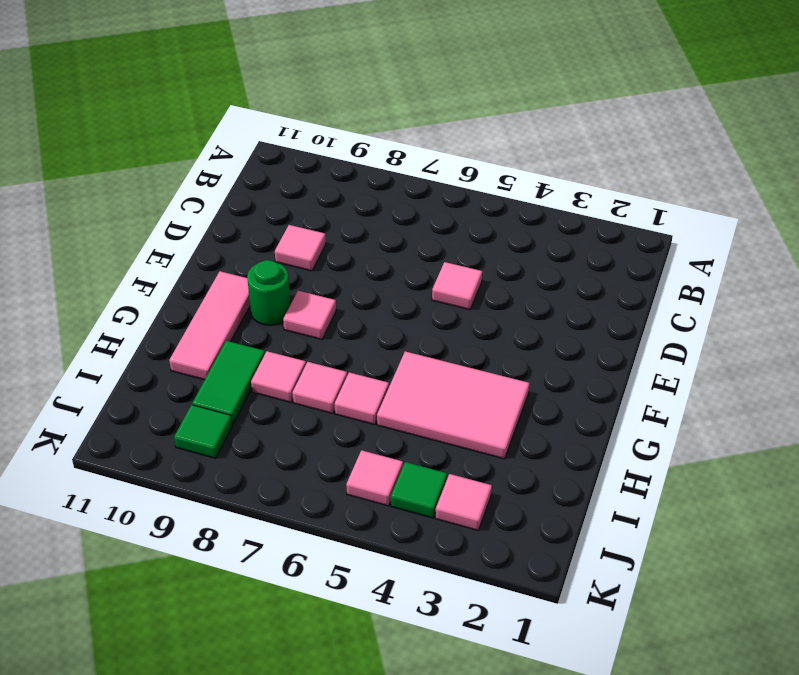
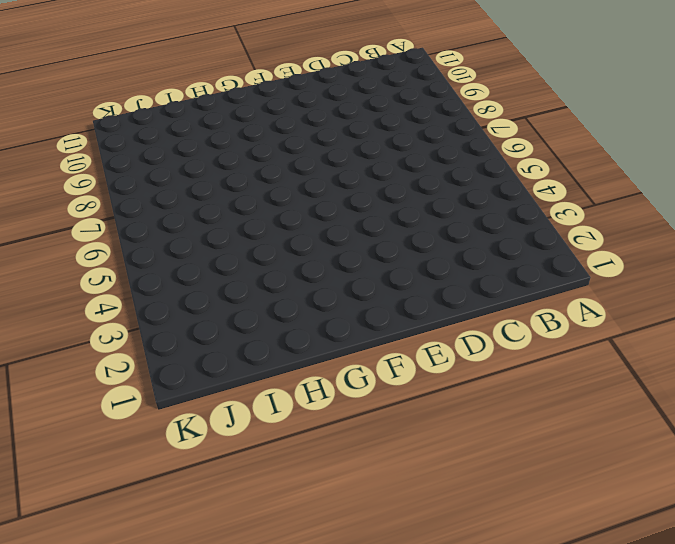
none -> pink 1x1 tile [432,262,482,310]
none -> pink 1x1 tile [275,225,326,271]
none -> pink 1x1 tile [283,291,336,339]

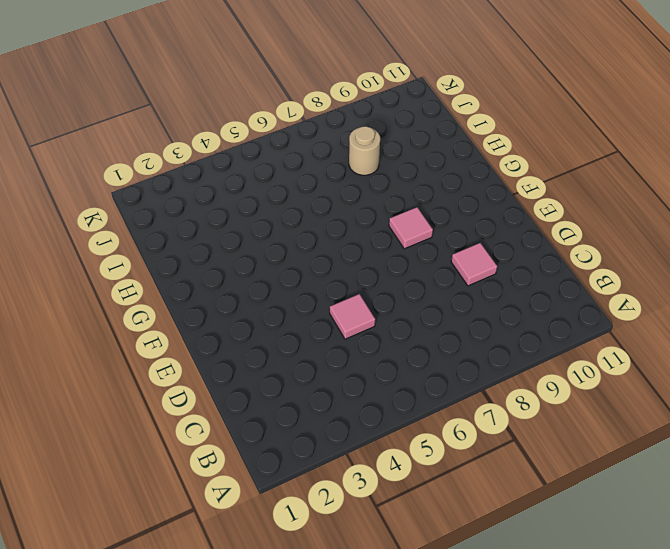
tan 1x1 round brick [349,126,380,175] -> none
none -> green 1x1 round brick [247,260,290,325]
none -> pink 1x3 tile [169,271,250,380]
none -> pink 2x3 tile [377,351,529,459]

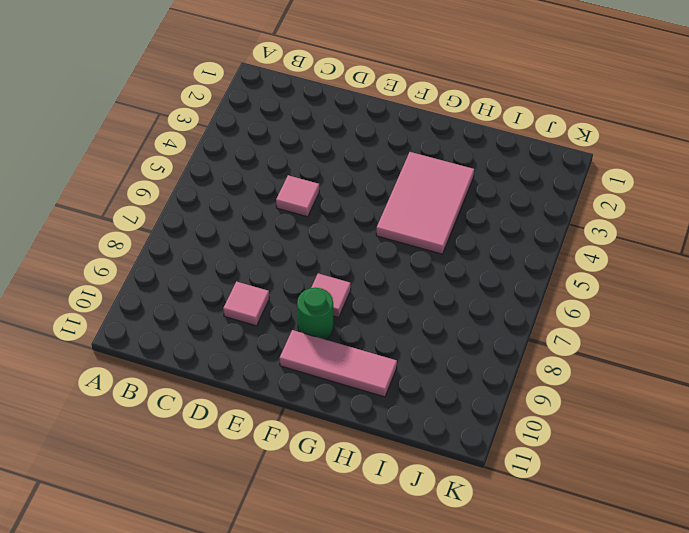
none -> pink 1x1 tile [335,372,389,425]
none -> pink 1x1 tile [292,362,347,414]
none -> pink 1x1 tile [251,351,306,403]

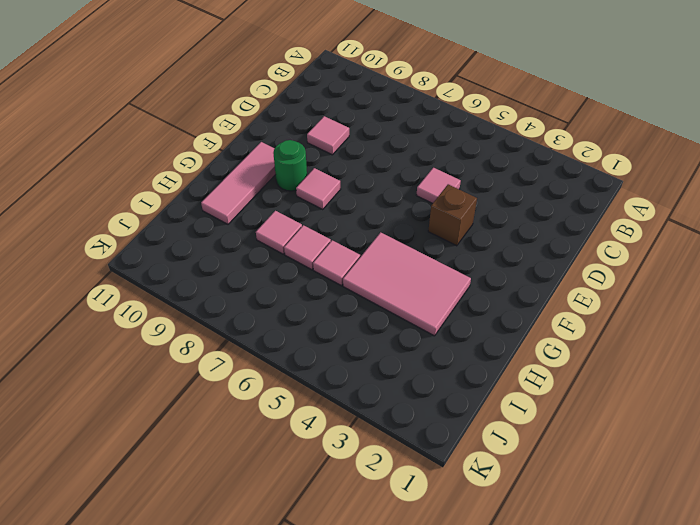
brown 1x1 brick [428,184,477,246] -> none
none -> green 1x2 tile [192,341,265,424]
none -> pink 1x1 tile [435,474,492,530]
none -> green 1x1 tile [391,462,447,518]

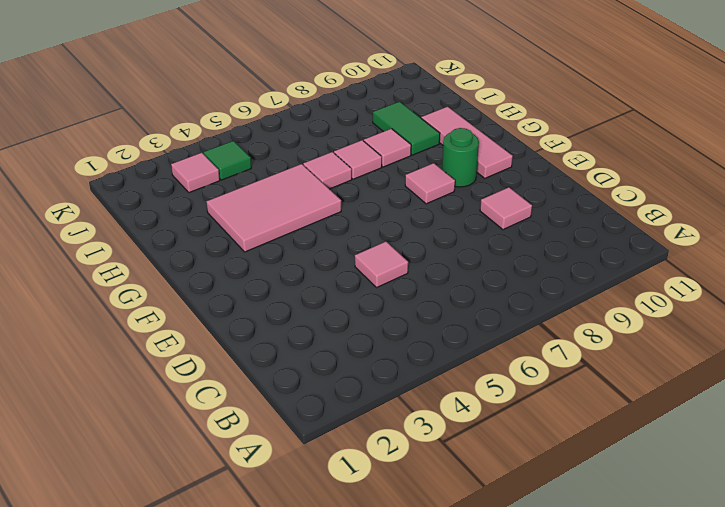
none -> pink 1x1 tile [346,450,403,506]
none -> green 1x1 tile [174,405,232,458]

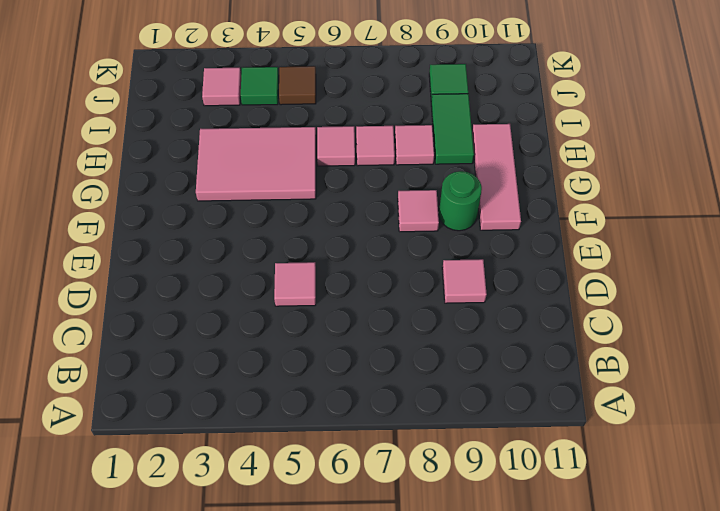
brown 1x1 tile [279,66,316,105] -> pink 1x1 tile [346,450,403,506]

